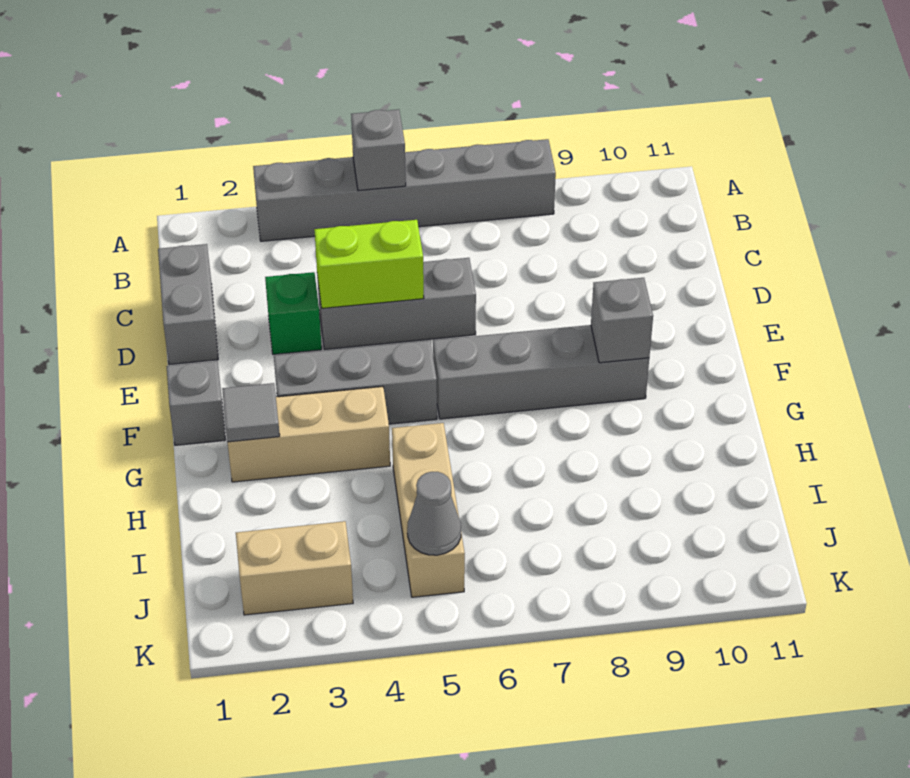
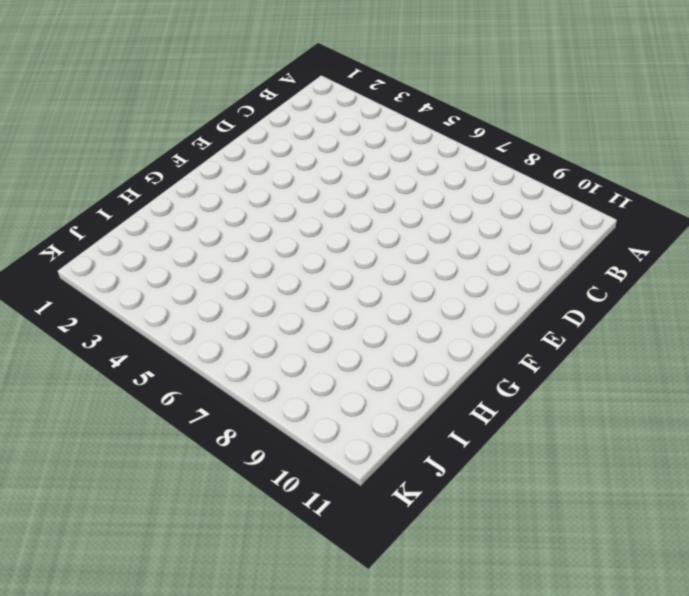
none -> grey 1x6 brick [253,139,556,241]
none -> grey 1x2 brick [158,244,218,365]
none -> green 1x1 brick [265,272,322,354]

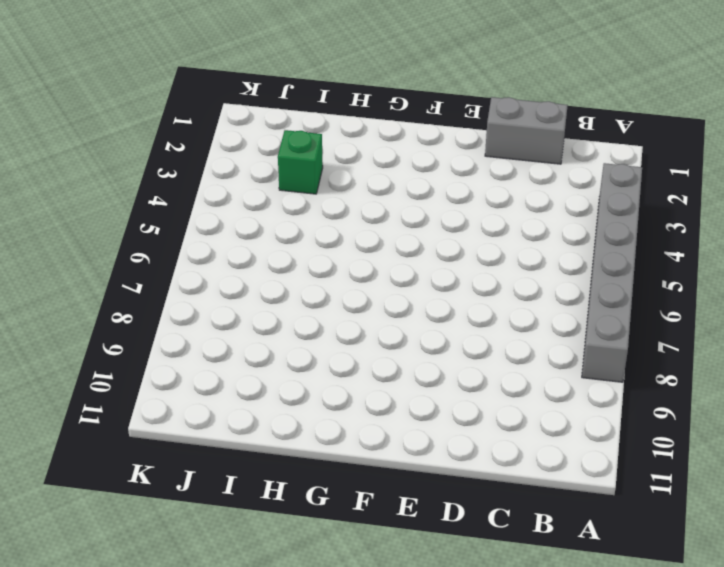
green 1x1 brick [278,130,323,194] -> green 1x1 brick moved to [265,272,322,354]
none -> grey 1x3 brick [317,258,476,349]
none -> grey 1x1 brick [166,361,225,445]
none -> grey 1x3 brick [274,341,437,424]

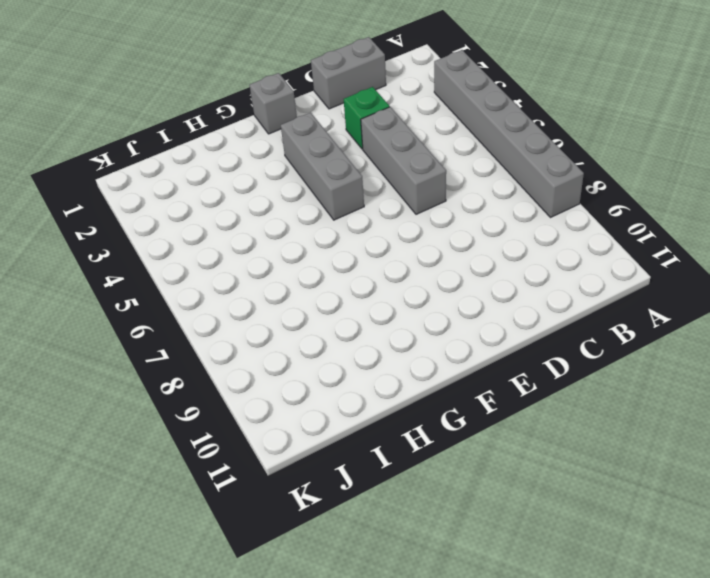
none -> grey 1x4 brick [433,325,649,419]
none -> tan 1x3 brick [228,386,390,482]
none -> tan 1x3 brick [392,423,465,597]

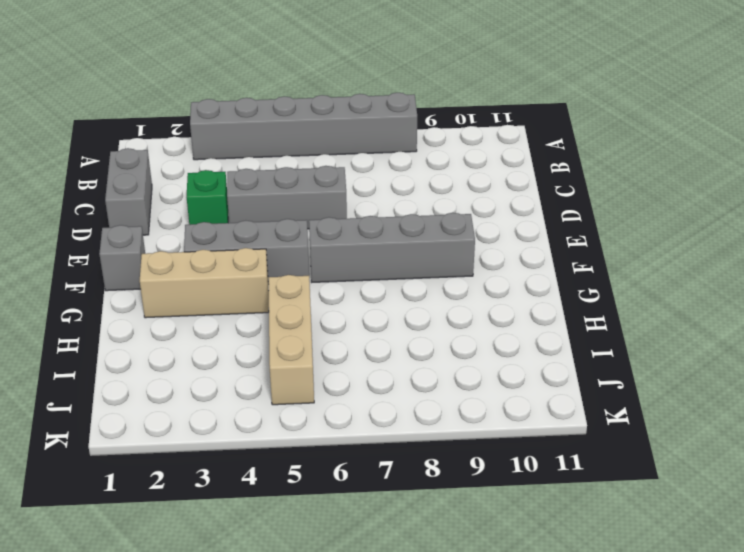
none -> tan 1x2 brick [236,521,353,615]
none -> grey 1x1 brick [351,109,406,191]
none -> lime 1x2 brick [314,220,424,308]

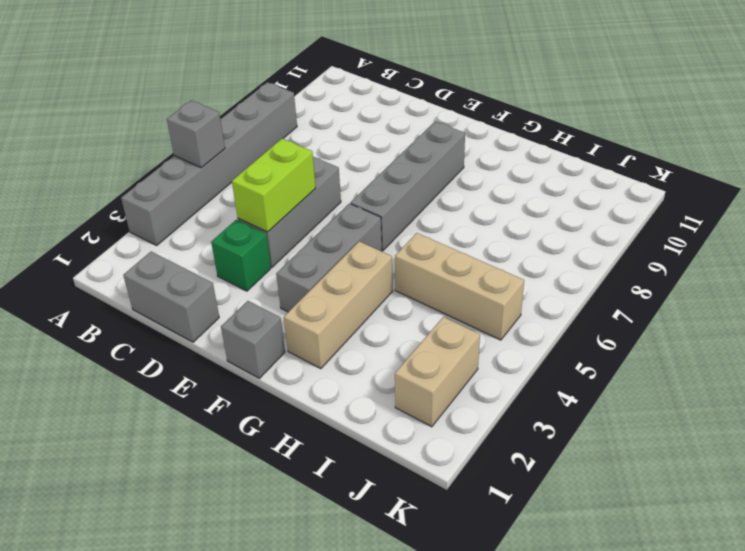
none -> grey 1x1 brick [591,278,653,363]
none -> grey 1x1 tile [222,383,280,442]
none -> grey 1x1 cone [407,472,461,555]

